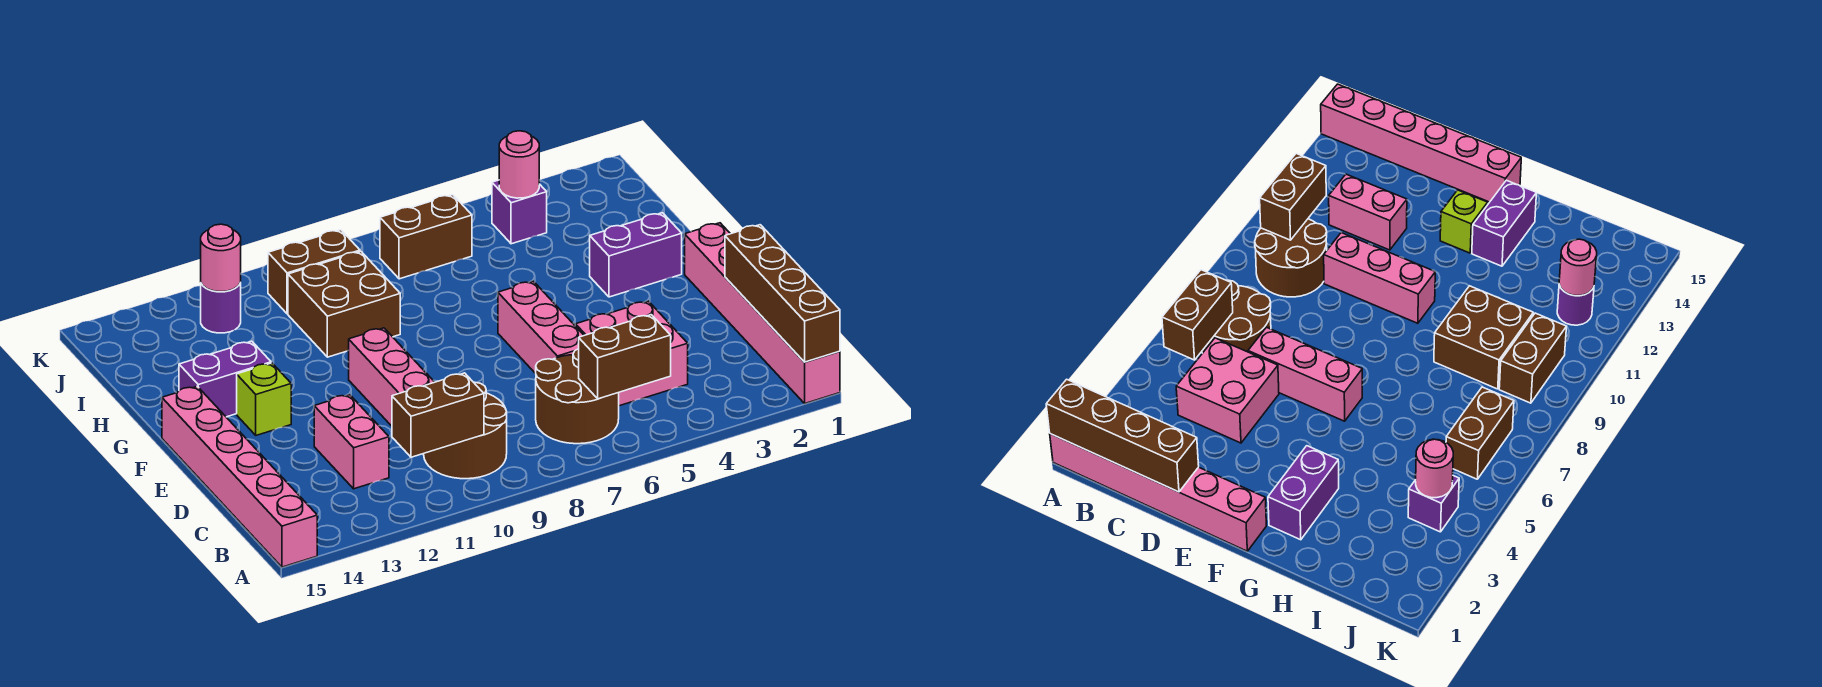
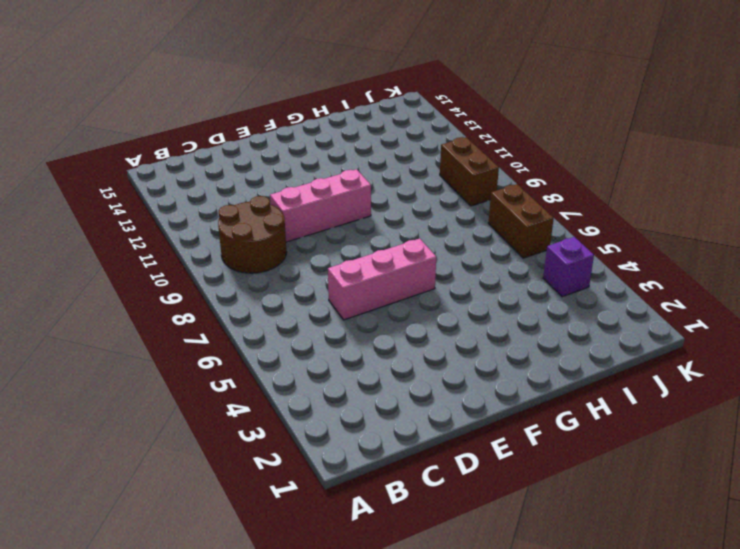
none -> pink 1x6 brick [685,223,840,403]
none -> pink 1x6 brick [162,386,317,567]
none -> brown 2x2 round brick [536,349,619,444]

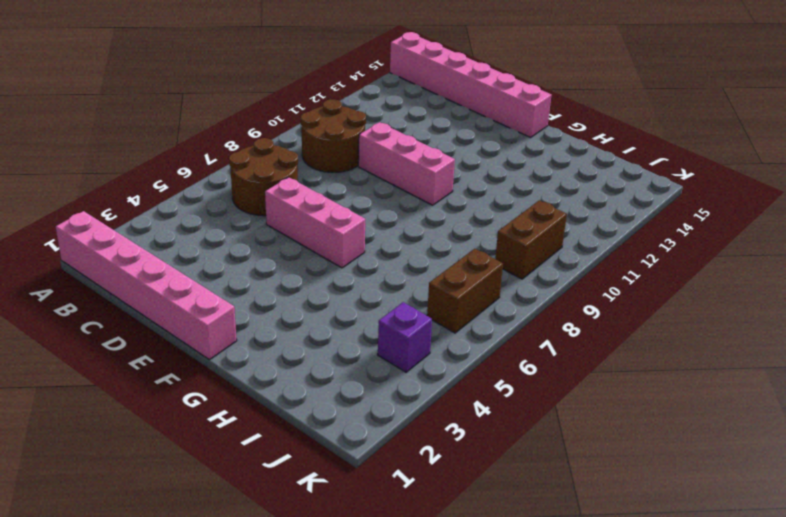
none -> pink 2x2 brick [576,301,688,406]
none -> pink 1x2 brick [314,395,389,489]
none -> lime 1x1 brick [237,363,291,435]

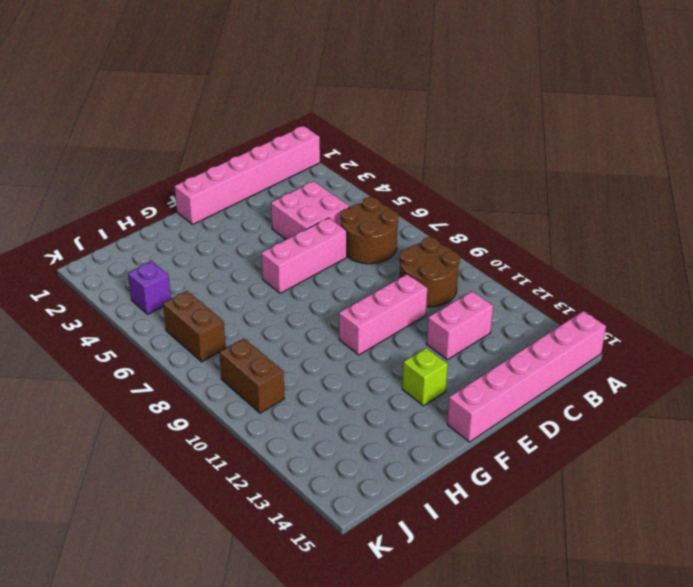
none -> purple 1x2 brick [590,213,682,297]
none -> purple 1x2 brick [179,341,271,417]
none -> brown 2x2 brick [288,251,400,357]

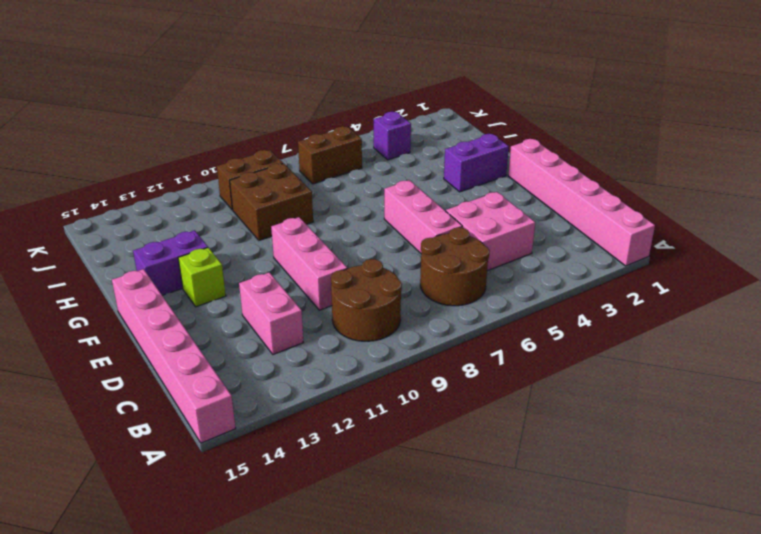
none -> purple 1x1 round brick [201,283,241,333]
none -> brown 1x4 brick [725,225,840,362]
none -> brown 1x2 brick [579,315,671,399]

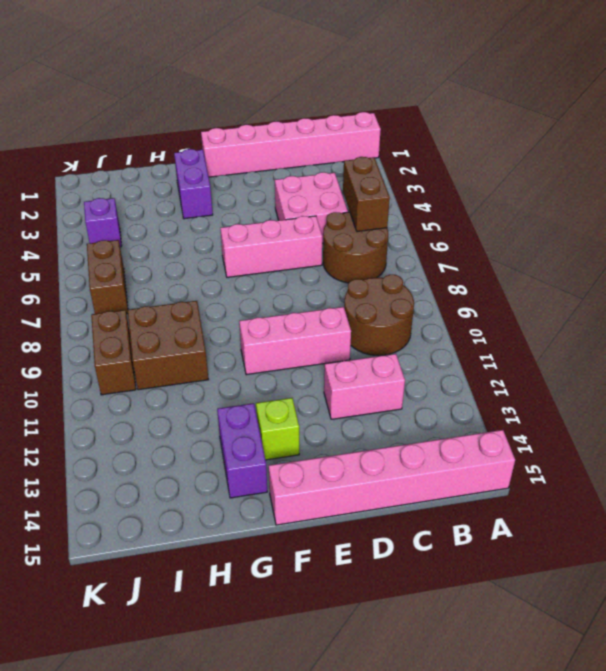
none -> purple 1x1 round brick [201,283,241,333]
none -> brown 1x4 brick [725,225,840,362]
none -> brown 1x2 brick [392,373,484,457]

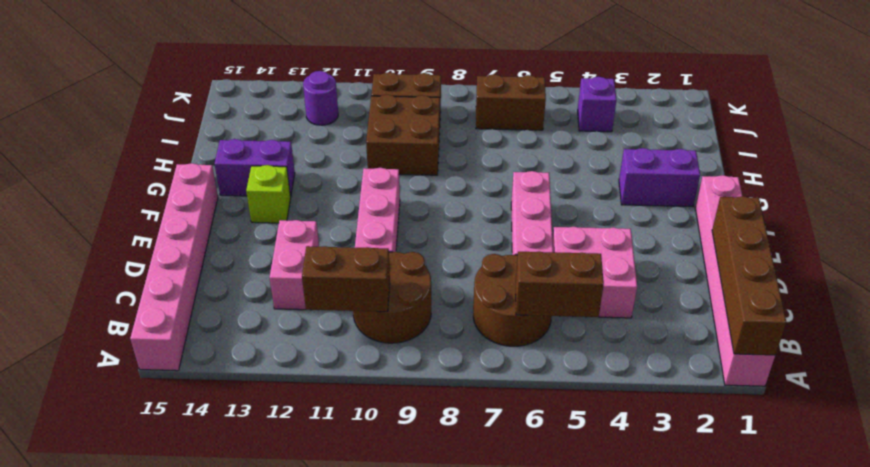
none -> pink 1x1 round brick [499,131,539,198]
none -> pink 1x1 round brick [201,224,241,292]

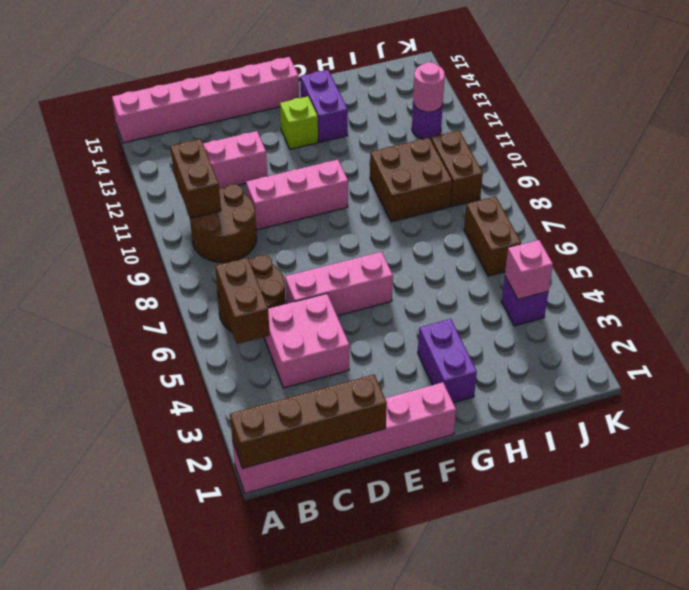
pink 1x1 brick [505,240,553,299] -> pink 1x1 round brick [499,131,539,198]

